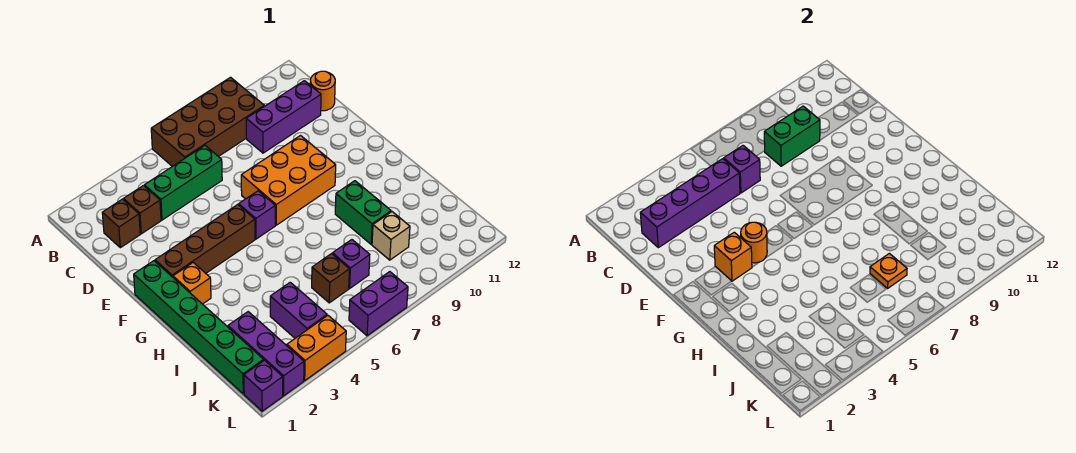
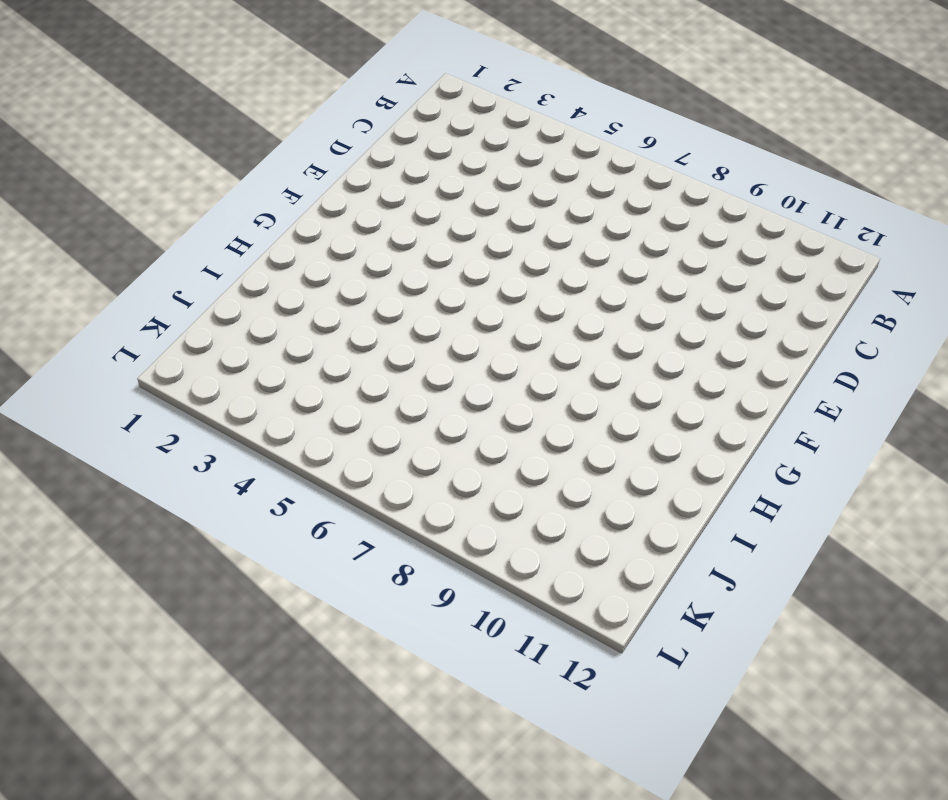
none -> brown 2x4 brick [151,77,264,166]
none -> brown 1x1 brick [102,199,140,248]
none -> brown 1x1 brick [124,186,161,234]

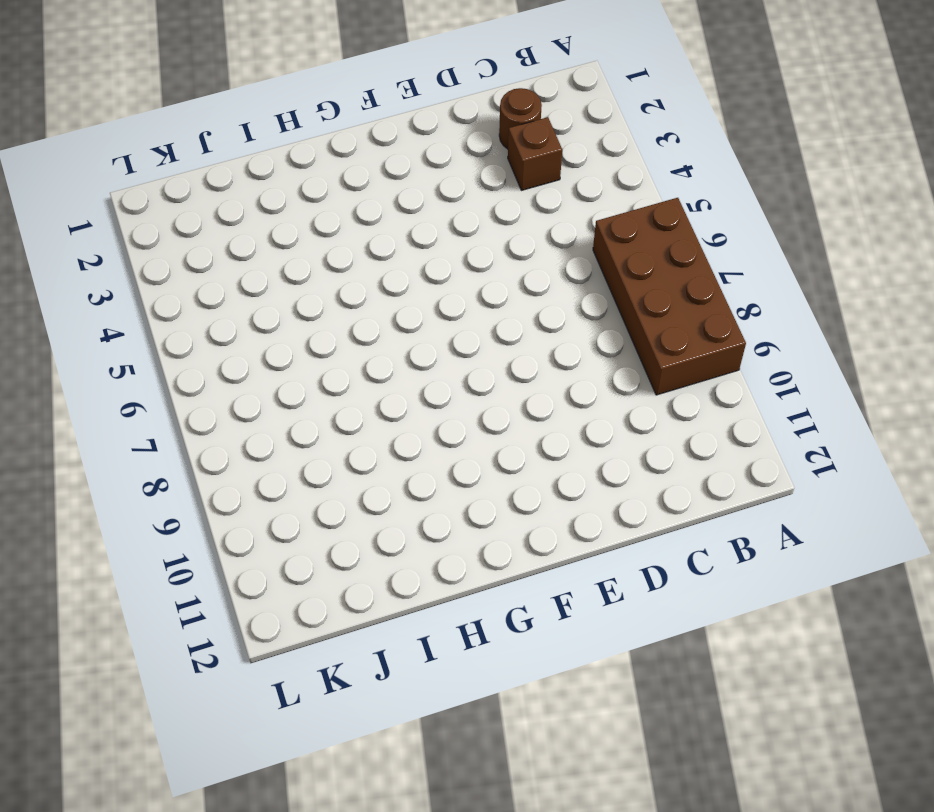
brown 1x1 round brick [499,88,542,149] -> brown 1x1 brick [102,199,140,248]
none -> green 1x3 brick [144,146,222,220]
none -> purple 1x3 brick [246,81,321,153]
none -> orange 1x1 round brick [310,71,335,111]

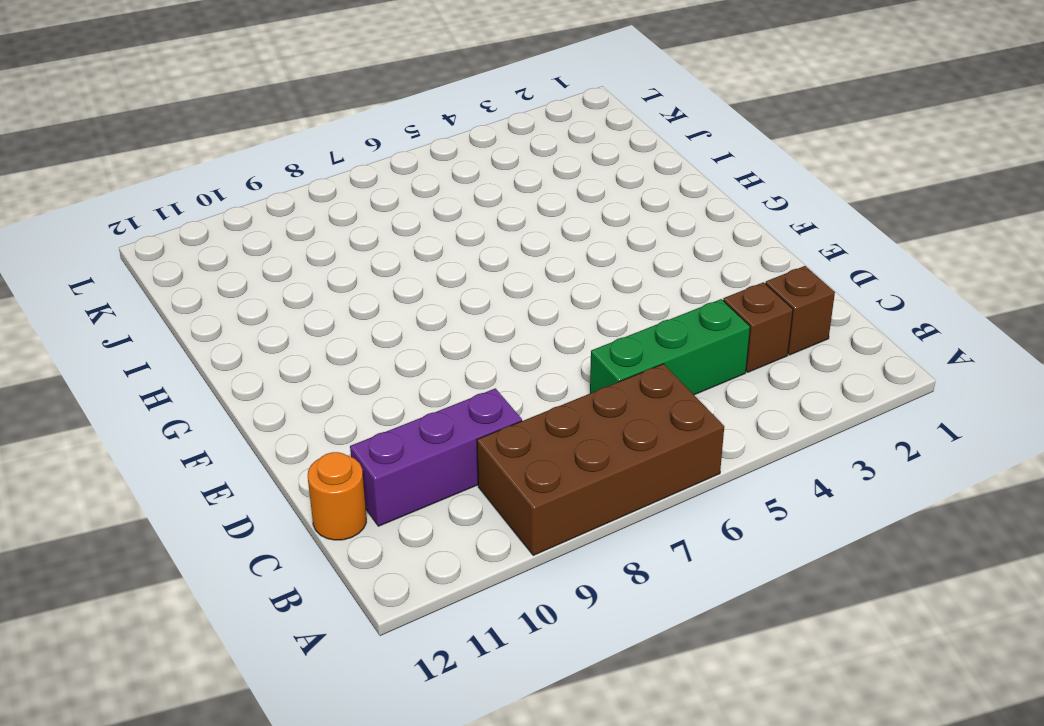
none -> orange 2x3 brick [241,136,336,225]
none -> green 1x6 brick [134,261,264,394]
none -> brown 1x4 brick [155,204,255,277]

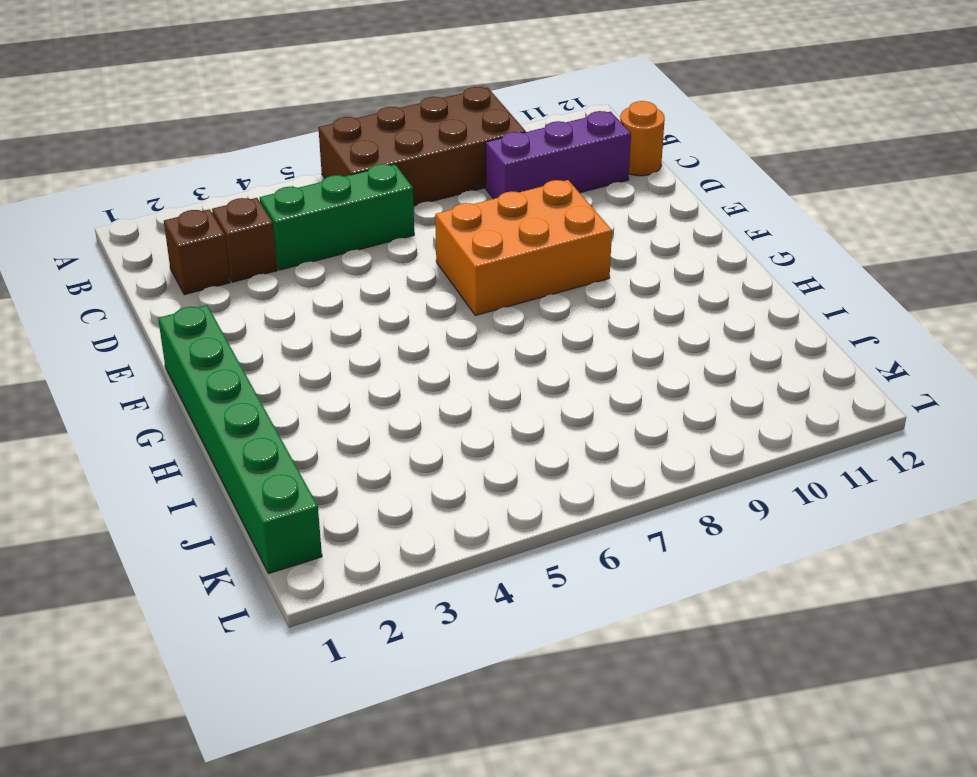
none -> brown 1x4 brick [155,204,255,277]
none -> purple 1x1 brick [239,191,275,239]
none -> orange 1x1 brick [173,263,211,304]

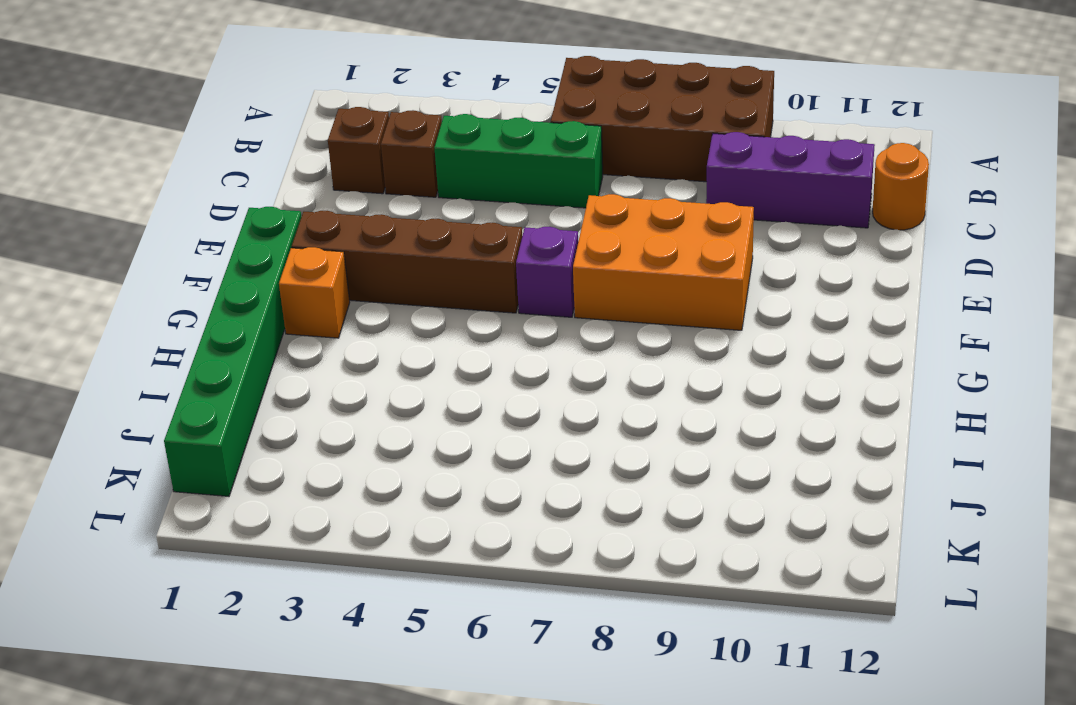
none -> green 1x2 brick [335,181,391,244]
none -> purple 1x3 brick [228,312,304,396]
none -> purple 1x2 brick [270,282,327,338]

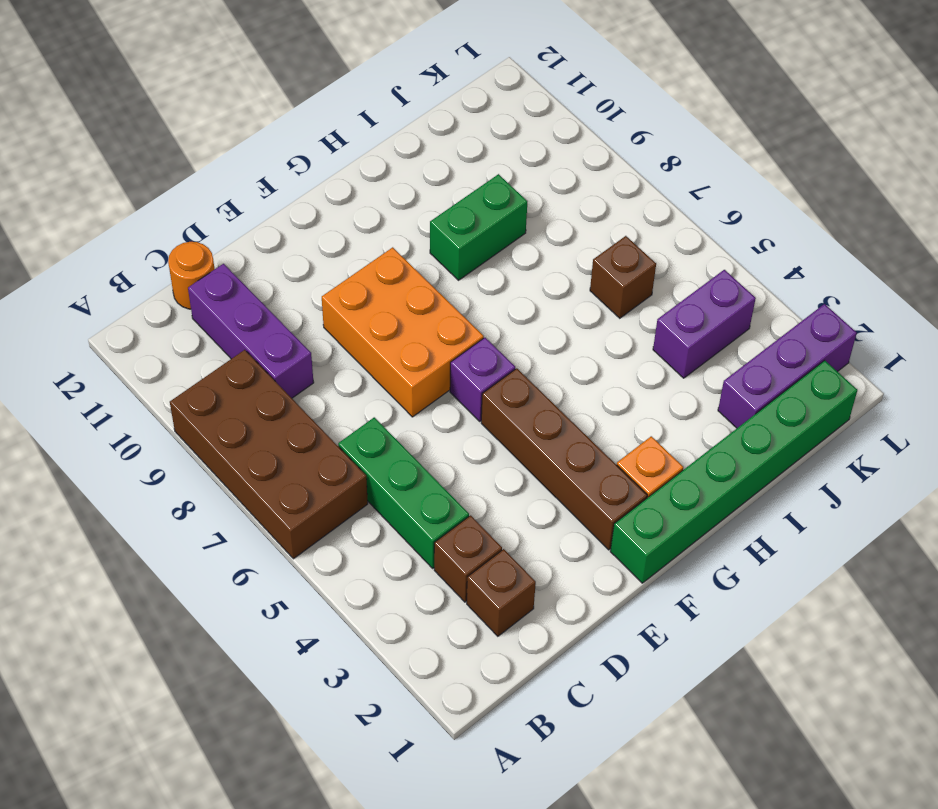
none -> purple 1x1 brick [333,240,370,288]
none -> tan 1x1 brick [372,212,410,260]
none -> purple 1x1 brick [244,360,283,411]

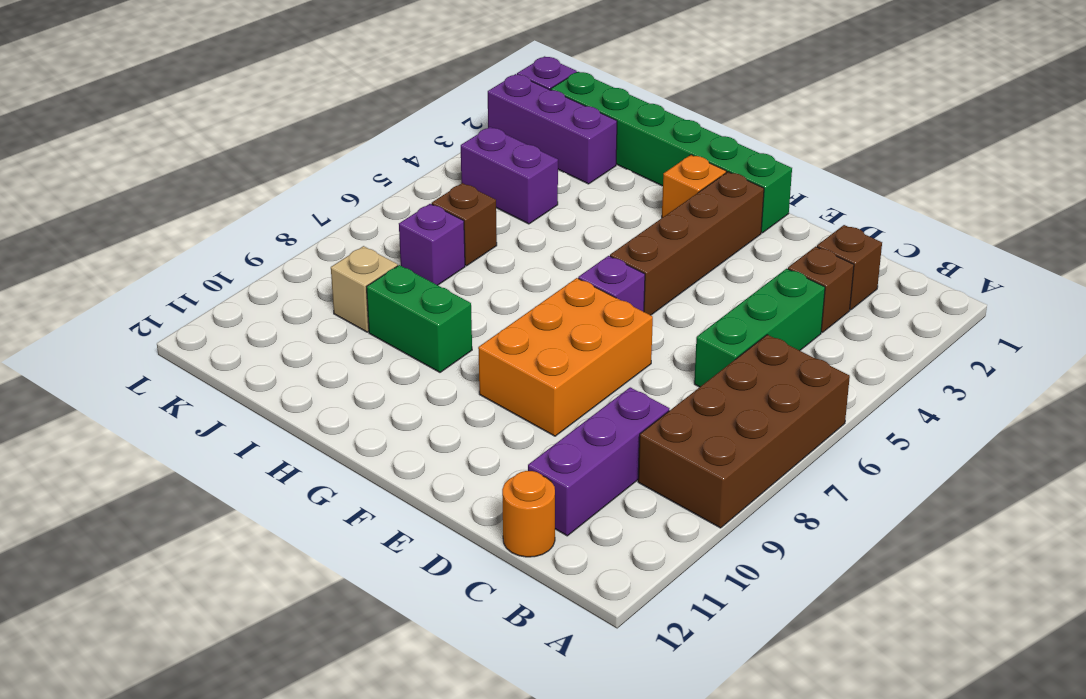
none -> orange 1x2 brick [287,316,346,380]
none -> purple 1x2 brick [349,272,408,336]
none -> purple 1x4 brick [640,159,740,248]

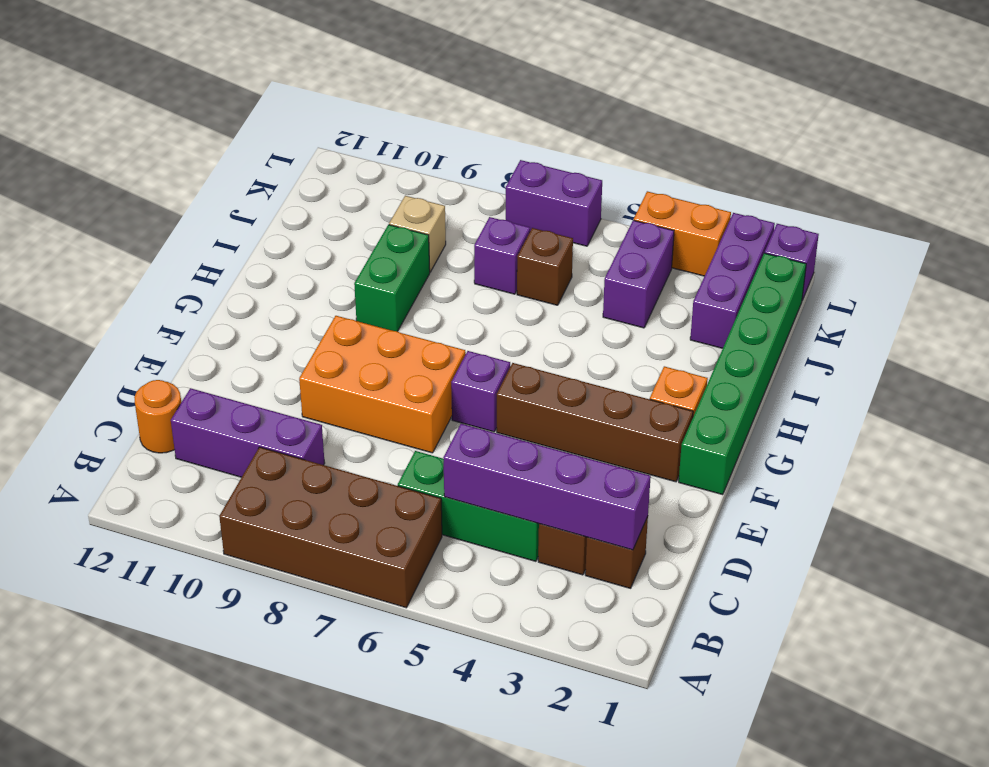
none -> purple 1x1 brick [724,146,760,193]
none -> green 1x2 brick [764,106,820,166]
none -> orange 1x1 brick [714,232,752,281]

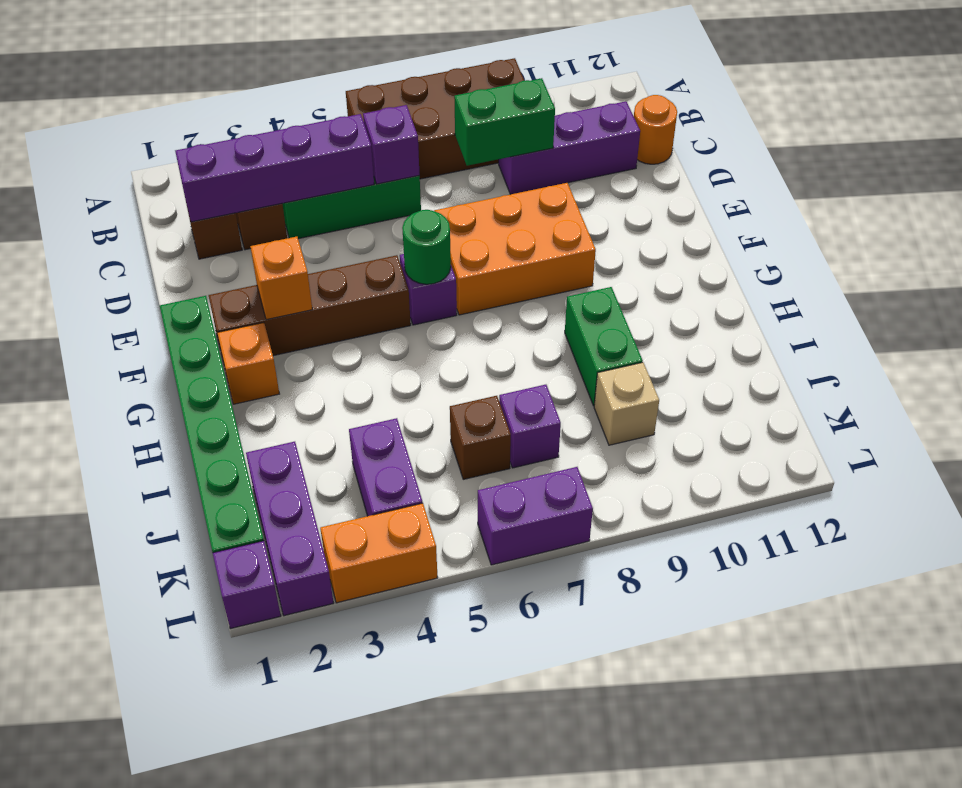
green 1x1 round brick [402,210,451,284] -> none
none -> orange 1x1 round brick [741,222,767,263]
none -> orange 1x1 plate [870,253,907,288]

